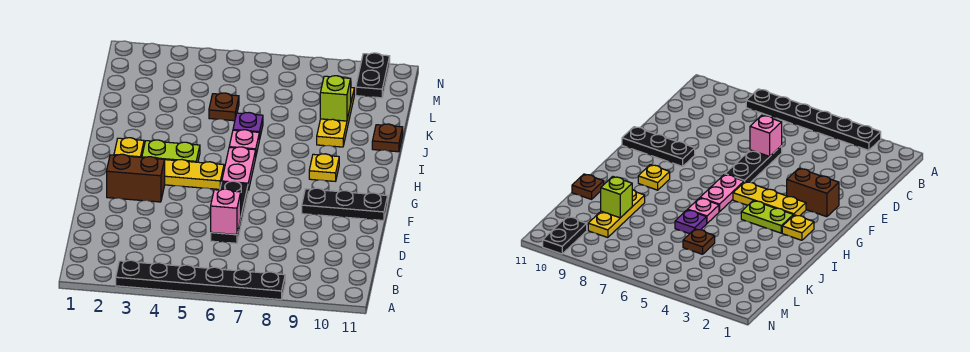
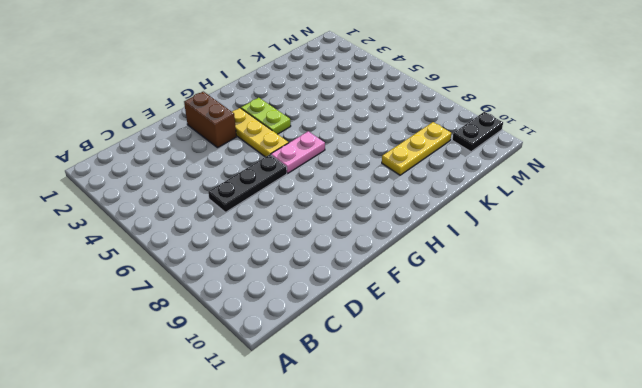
none -> black 1x6 plate [116,260,285,300]
none -> black 1x3 plate [302,188,388,221]
none -> yellow 1x1 plate [114,138,144,157]

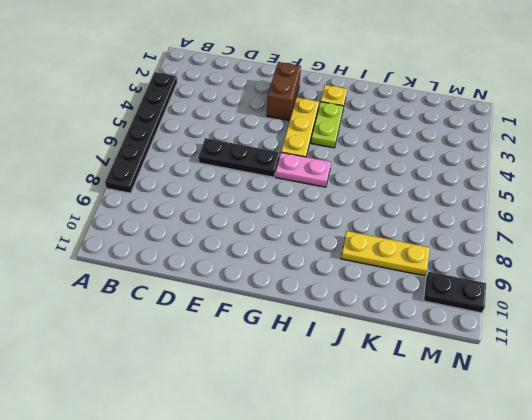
none -> black 1x3 plate [302,188,388,221]
none -> yellow 1x1 plate [309,154,339,181]
none -> pink 1x1 plate [229,130,259,154]

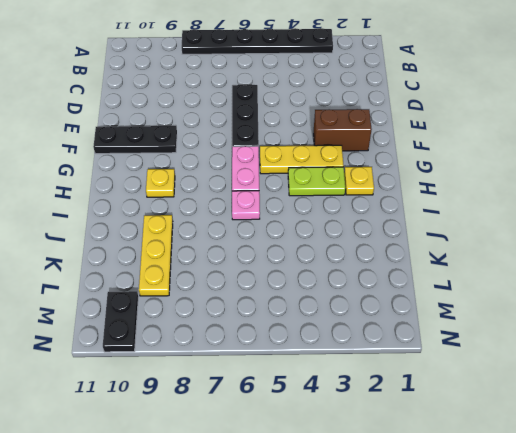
none -> purple 1x1 plate [233,113,263,140]
none -> brown 1x1 plate [372,124,403,152]
none -> brown 1x1 plate [209,93,239,121]

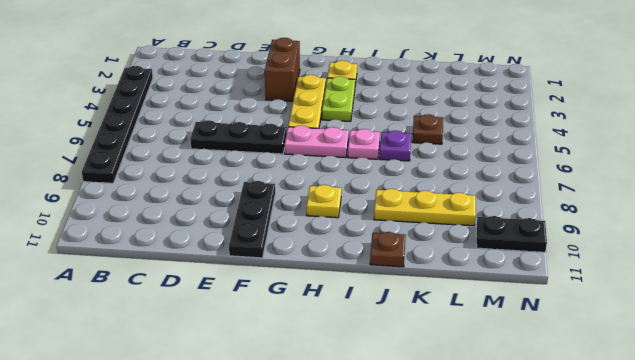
none -> pink 1x1 brick [211,189,241,235]
none -> lime 1x1 brick [320,76,351,121]

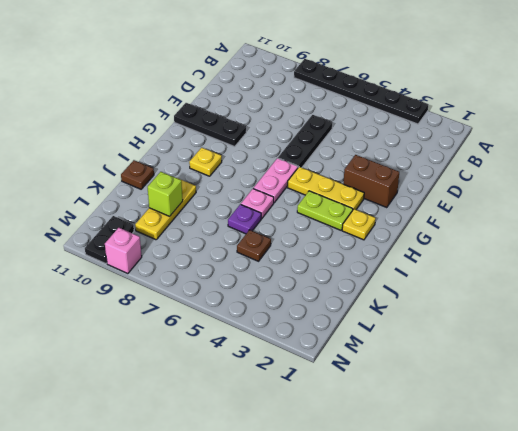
pink 1x1 brick [105,228,142,274] -> pink 1x1 brick moved to [211,189,241,235]

